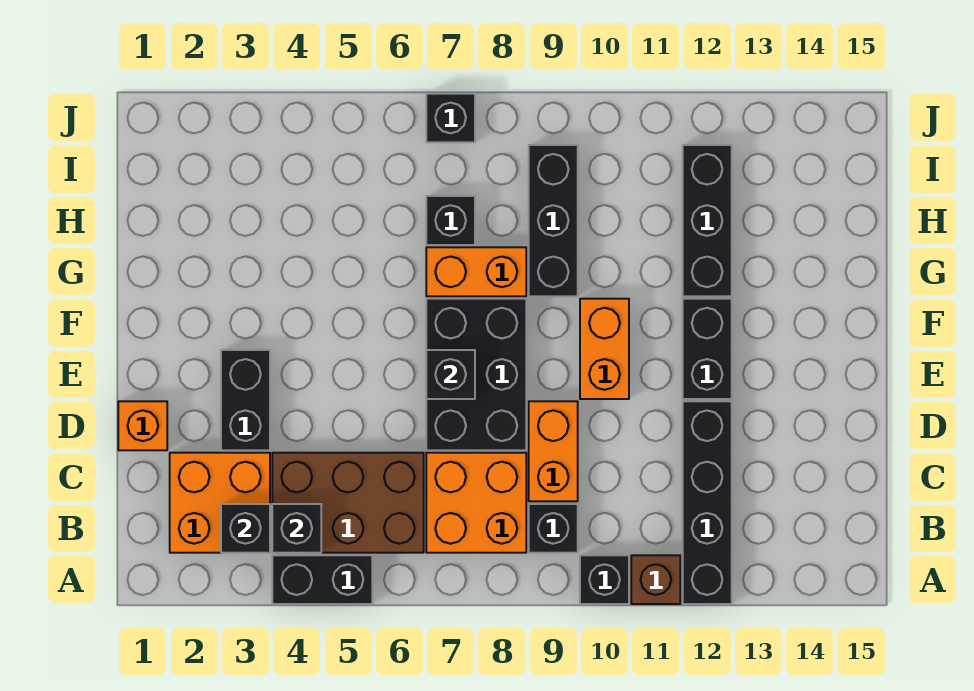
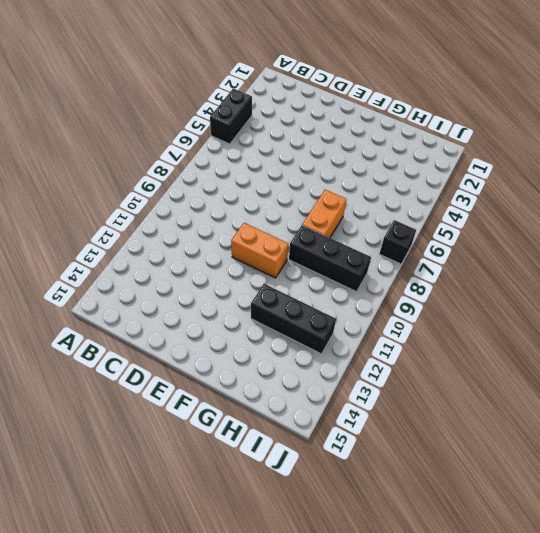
none -> black 1x1 brick [580,555,629,604]
none -> brown 1x1 brick [631,555,680,604]
none -> black 1x4 brick [683,401,732,604]

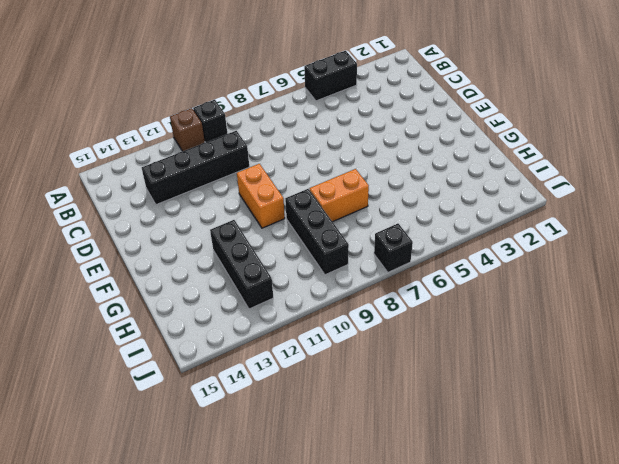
black 1x4 brick [142,131,249,205] -> black 1x4 brick turned to [683,401,732,604]
none -> orange 2x2 brick [170,453,270,553]
none -> brown 2x3 brick [272,453,424,553]
none -> orange 2x2 brick [426,453,526,553]

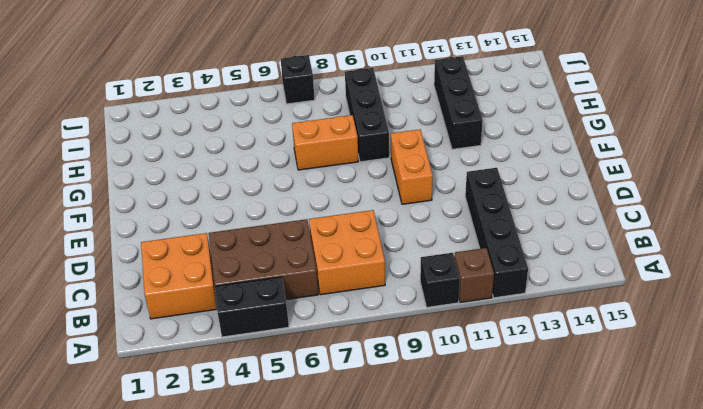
none -> black 1x1 brick [529,504,578,553]
none -> orange 1x2 brick [529,401,578,501]
none -> orange 1x1 brick [118,401,167,450]

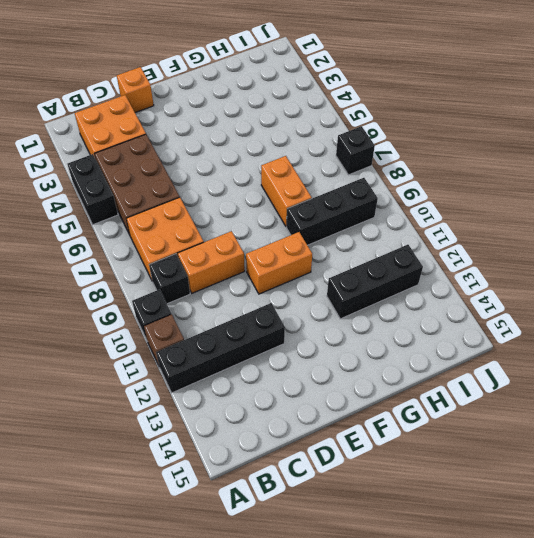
none -> black 1x2 brick [221,350,270,450]
none -> black 2x3 brick [426,299,526,450]
none -> black 1x2 brick [683,299,732,399]

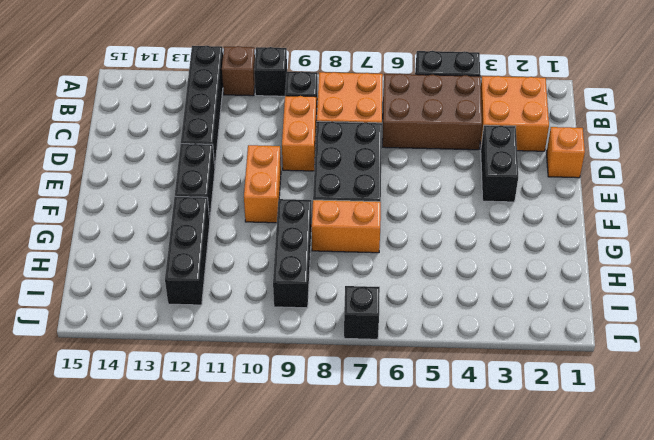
none -> black 1x1 brick [426,196,475,245]
none -> black 1x1 brick [221,504,270,553]
none -> black 1x1 brick [272,504,321,553]

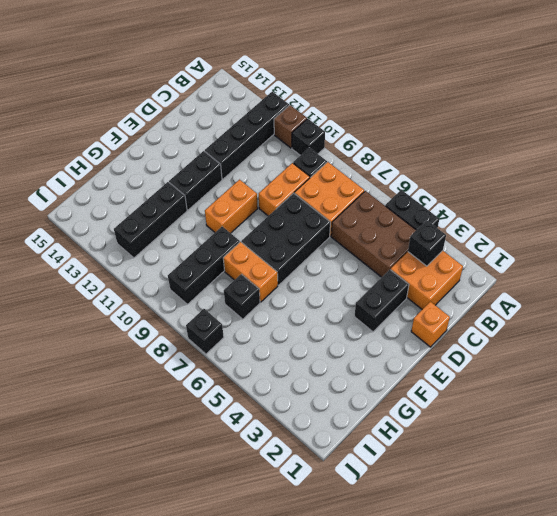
none -> black 1x1 brick [272,504,321,553]
none -> black 1x1 brick [426,350,475,399]

